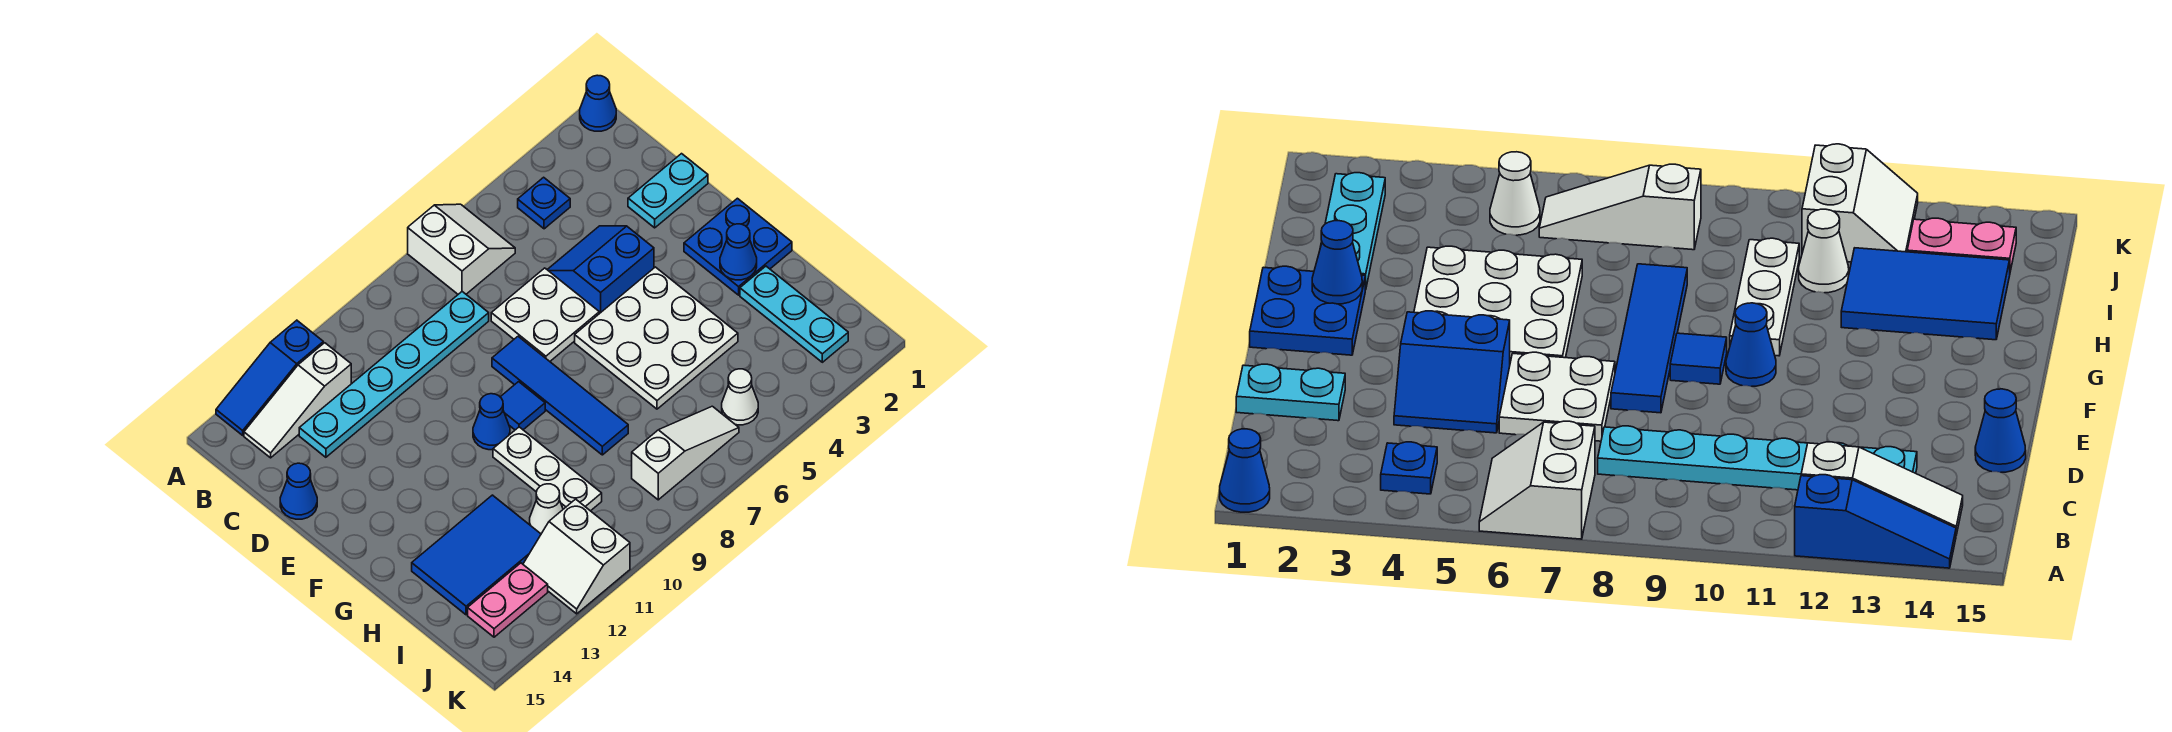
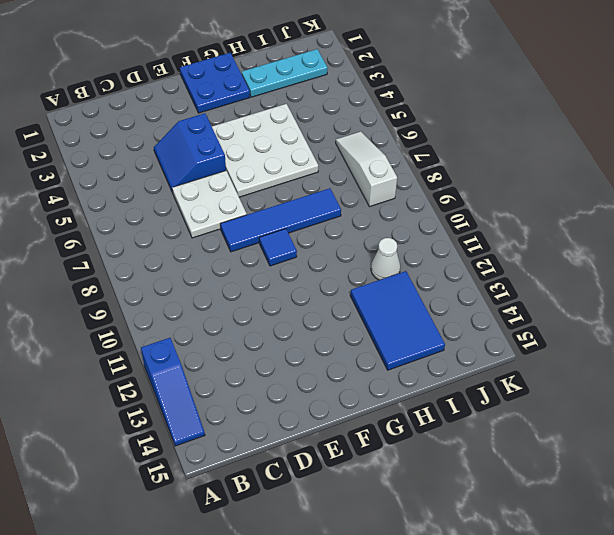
none -> blue 1x1 cone [580,75,616,131]
none -> white 2x2 slope [408,204,515,294]
none -> blue 1x1 plate [518,177,570,229]

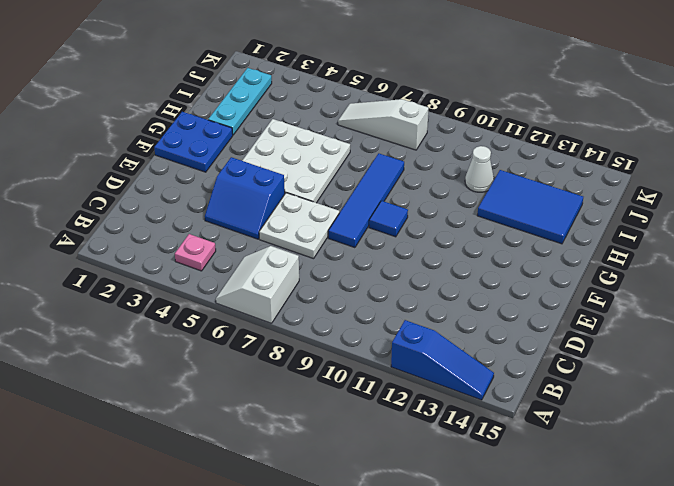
pink 1x1 plate [175,234,216,271] -> blue 1x1 plate [518,177,570,229]
none -> blue 1x1 cone [580,75,616,131]
none -> white 1x3 slope [244,343,351,458]
none -> cyan 1x6 plate [299,292,489,457]

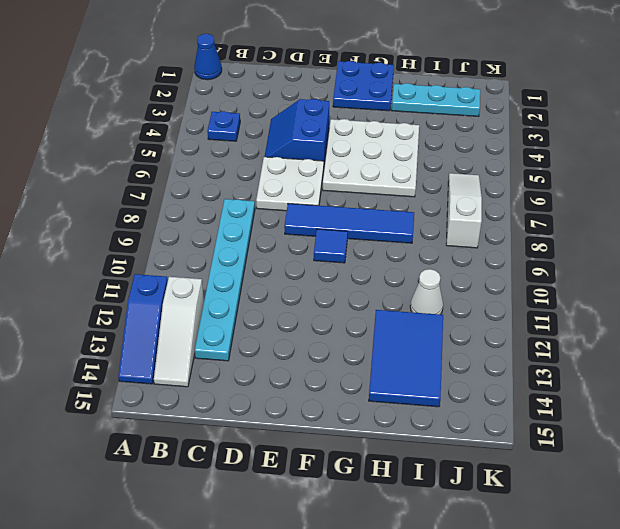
none -> white 2x2 slope [408,204,515,294]
none -> cyan 1x2 plate [628,154,708,228]
none -> blue 1x1 cone [280,463,317,519]

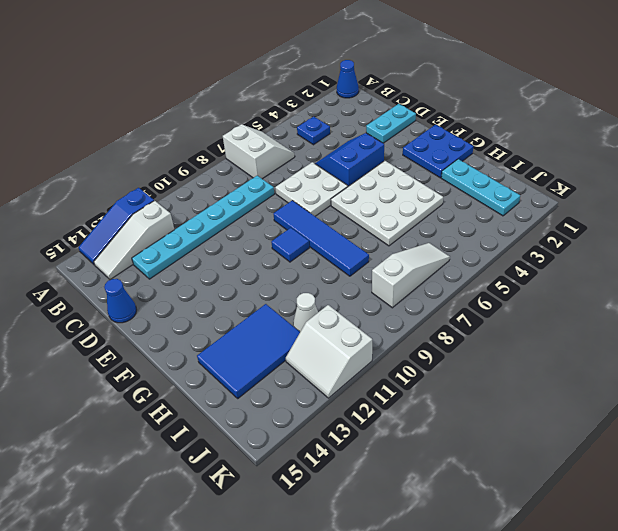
none -> blue 1x1 cone [473,394,510,450]
none -> white 1x3 plate [493,427,602,511]
none -> white 1x1 cone [722,369,758,425]

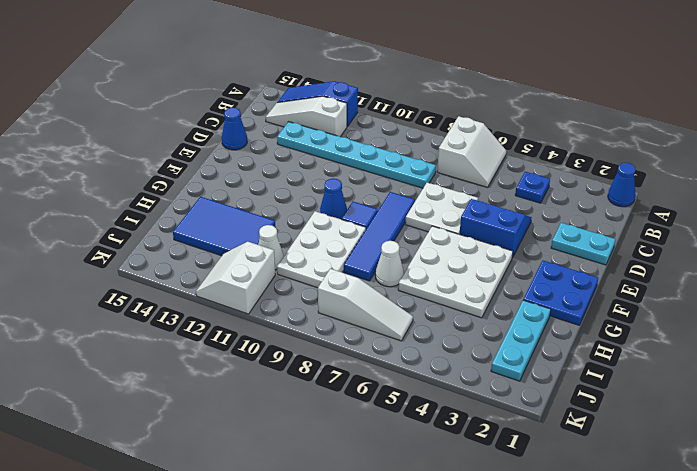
white 2x3 plate [277,211,366,288] -> white 1x3 plate [493,427,602,511]
white 1x1 cone [375,241,404,287] -> white 1x1 cone moved to [722,369,758,425]
none -> pink 1x2 plate [468,563,548,637]
none -> blue 1x1 cone [720,224,757,280]

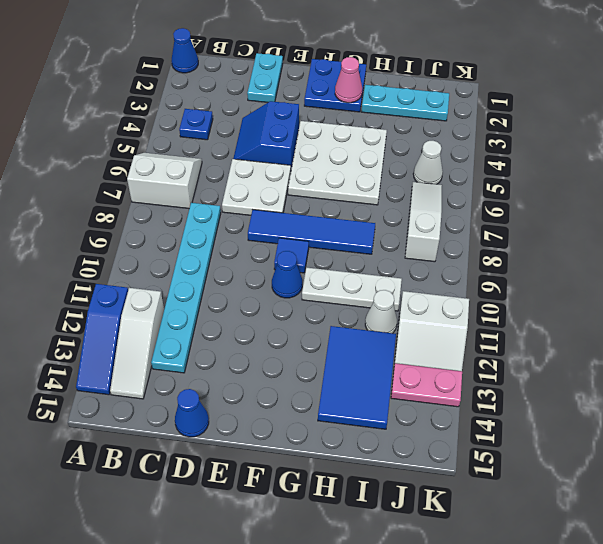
pink 1x1 cone [335,57,362,103] -> blue 1x1 cone [720,224,757,280]
pink 1x2 plate [391,363,462,407] -> pink 1x2 plate turned to [468,563,548,637]

